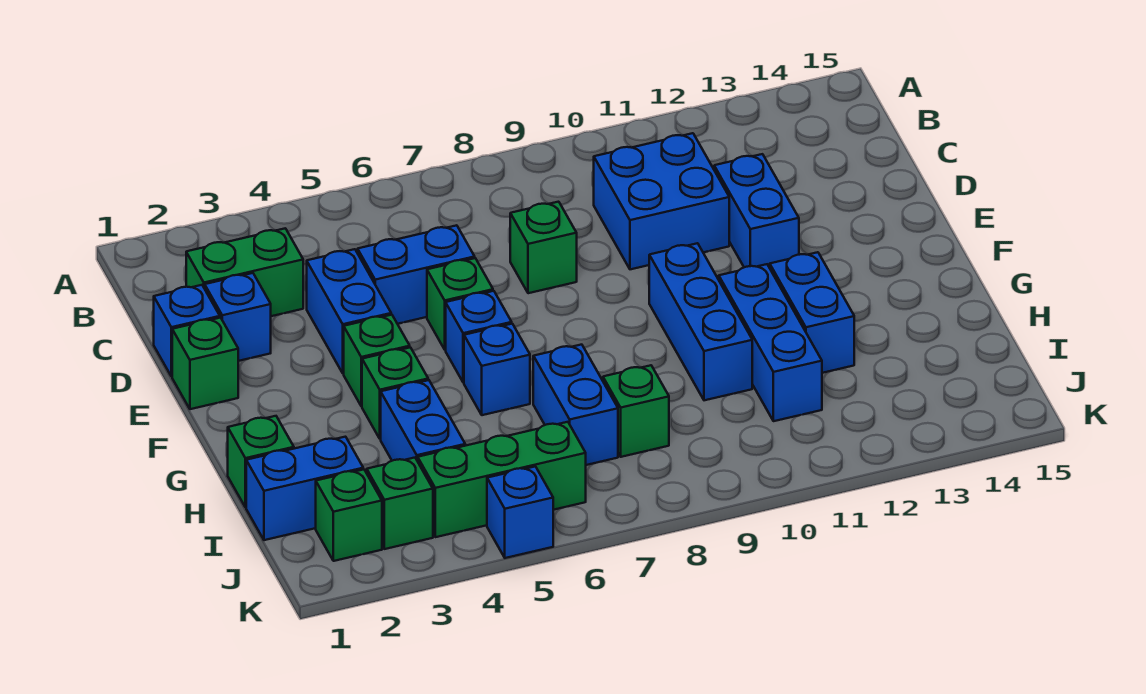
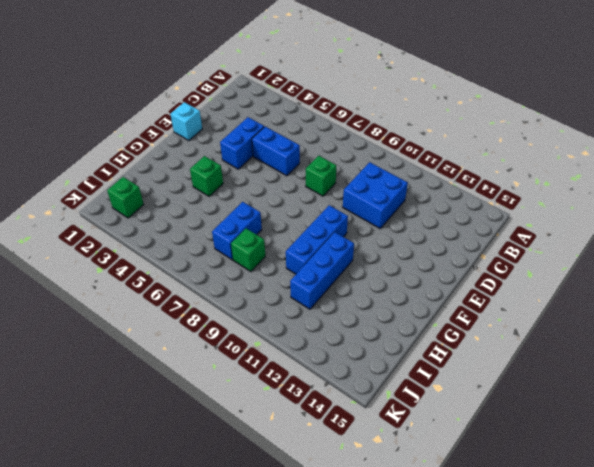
cyan 1x1 brick [170,102,202,141] -> green 1x1 brick [172,318,238,409]
none -> green 1x2 brick [186,228,303,316]
none -> blue 1x1 brick [154,285,220,377]
none -> blue 1x1 brick [205,273,271,361]

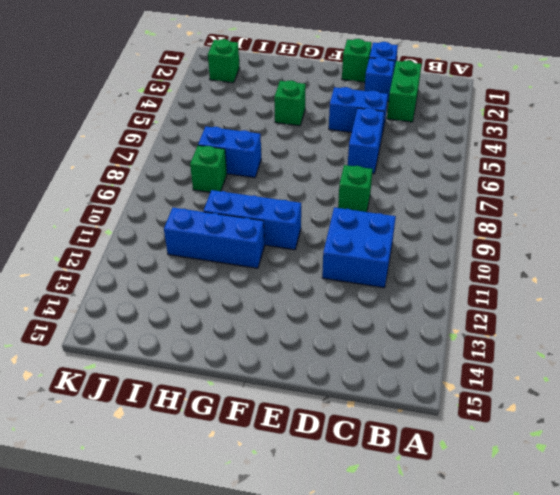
none -> blue 1x2 brick [714,154,799,268]
none -> green 1x1 brick [427,258,493,350]
none -> green 1x1 brick [344,315,410,406]

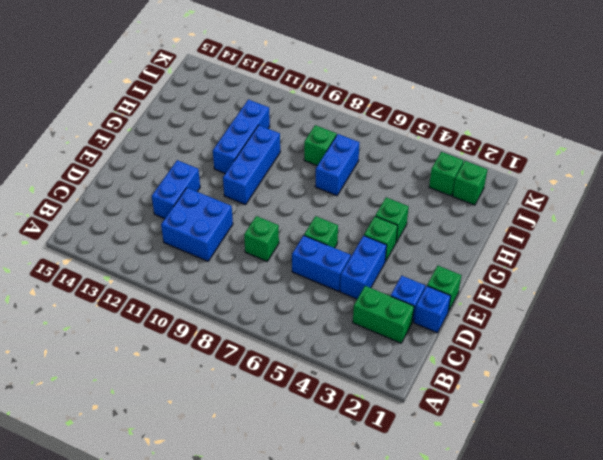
none -> blue 1x1 brick [446,291,512,383]
none -> blue 1x1 brick [464,324,530,415]
none -> blue 1x2 brick [770,252,854,373]

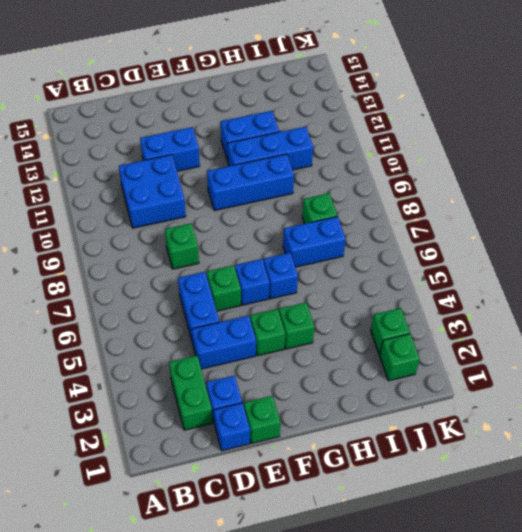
none -> green 1x1 brick [228,416,294,507]
none -> blue 1x2 brick [381,380,465,461]
none -> blue 1x2 brick [246,437,363,540]

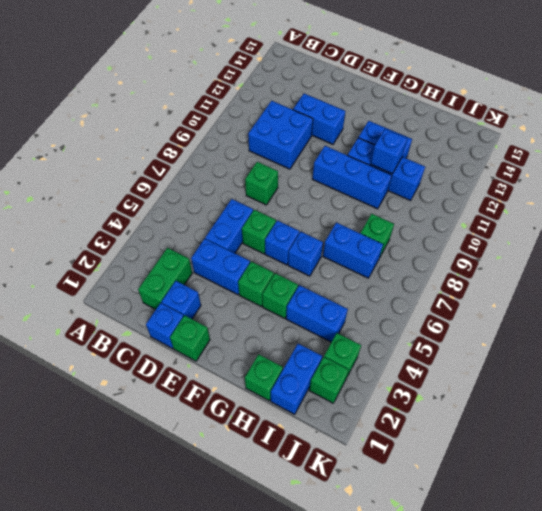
blue 1x1 brick [371,129,407,174] -> blue 1x1 brick moved to [487,466,553,558]
none -> green 1x3 brick [418,422,586,537]

